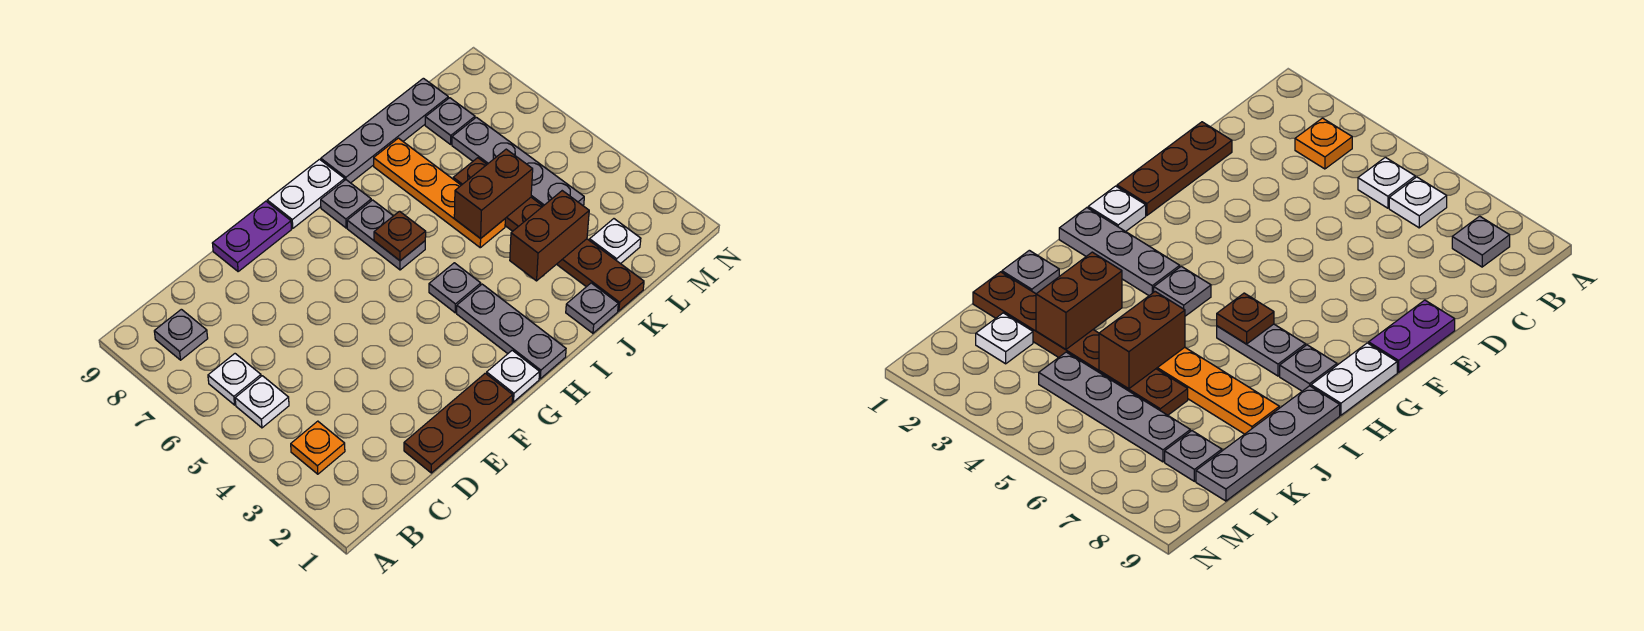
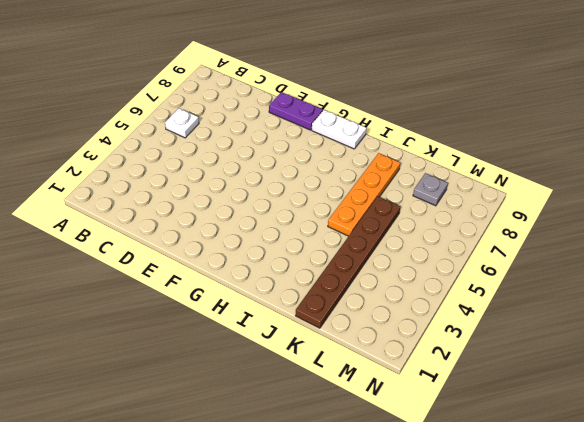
none -> orange 1x1 plate [291,421,345,474]
none -> white 1x1 plate [235,376,289,428]
none -> grey 1x1 plate [154,309,208,360]

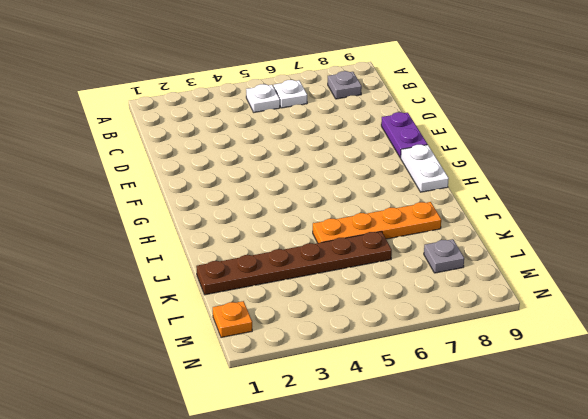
orange 1x1 plate [213,301,252,338] -> orange 1x1 plate moved to [291,421,345,474]
none -> brown 1x3 plate [404,373,513,473]
none -> white 1x1 plate [487,350,540,402]
none -> grey 1x3 plate [457,284,566,379]

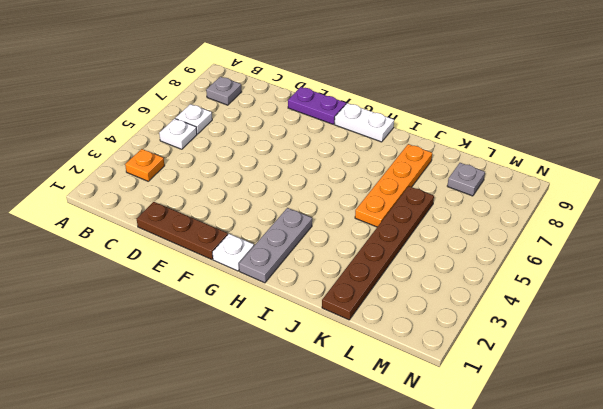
none -> grey 1x1 plate [429,263,481,313]
none -> grey 1x2 plate [347,200,425,270]
none -> grey 1x1 plate [321,180,371,228]

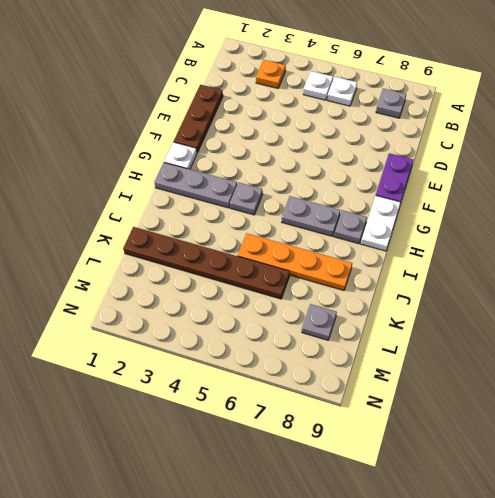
none -> grey 1x4 plate [321,78,448,183]
none -> grey 1x1 plate [566,283,618,333]
none -> white 1x1 plate [589,219,641,264]

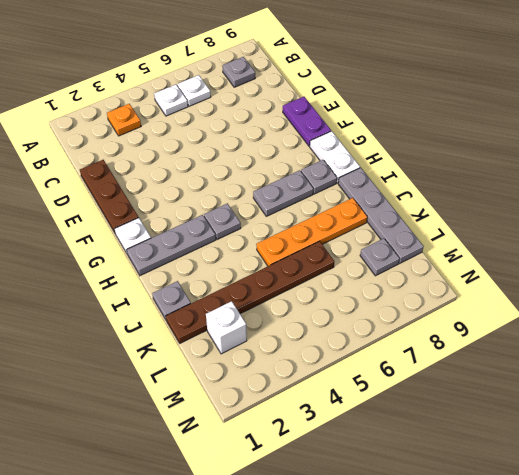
white 1x1 brick [206,301,247,354] -> white 1x1 plate [589,219,641,264]
none -> grey 1x4 plate [452,117,584,206]
none -> brown 1x1 plate [374,211,426,261]
none -> brown 1x2 brick [510,191,589,281]

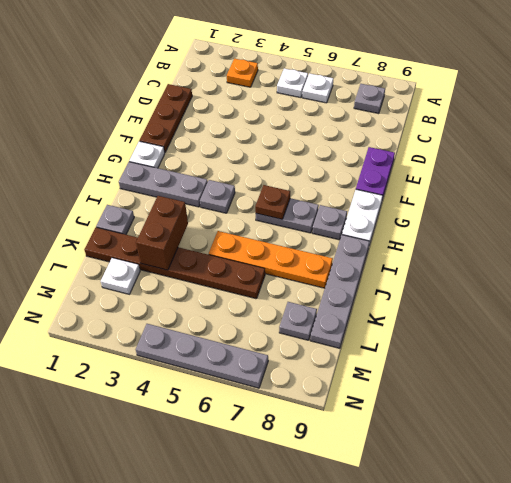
grey 1x4 plate [136,324,268,388] -> grey 1x4 plate moved to [452,117,584,206]
none -> brown 1x2 brick [454,149,533,239]

